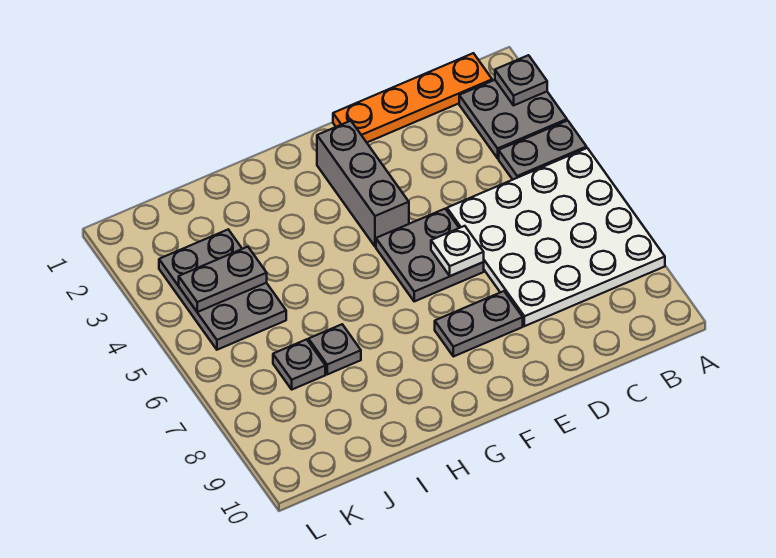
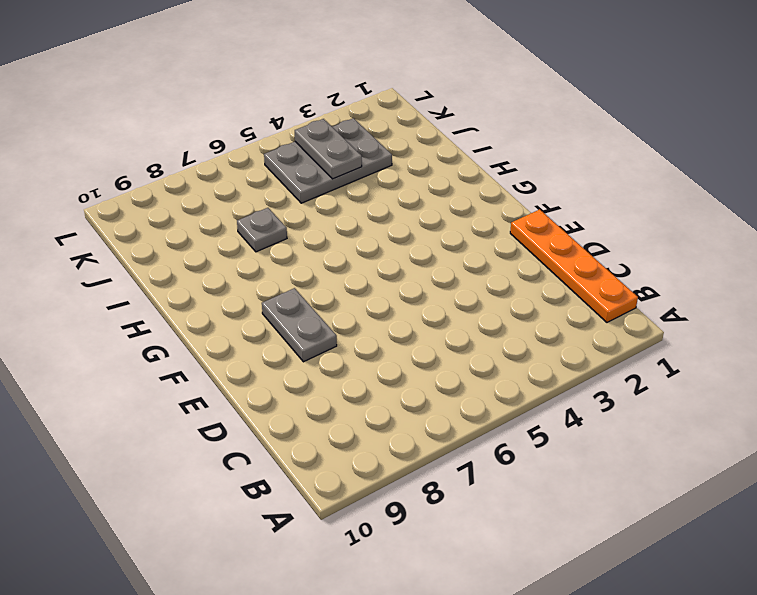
none -> grey 2x2 plate [459,80,567,158]
none -> grey 1x2 plate [499,121,587,180]
none -> white 4x4 plate [447,148,665,326]

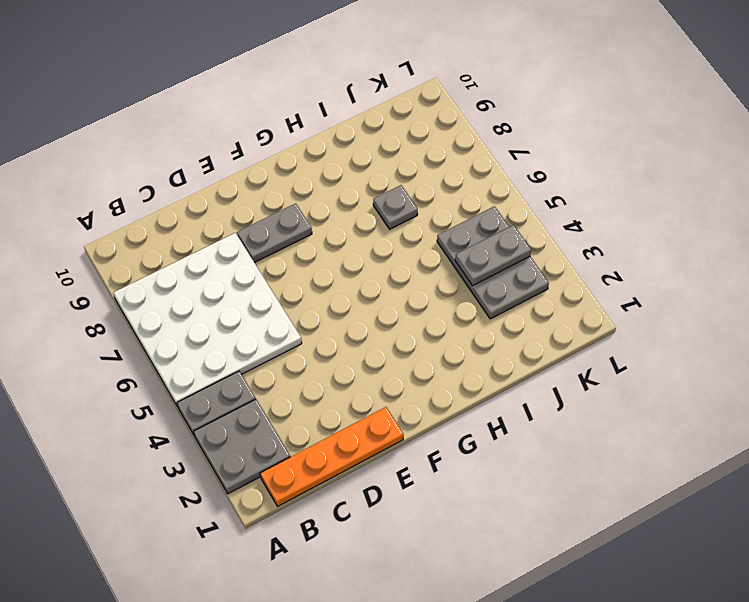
none -> grey 2x2 plate [376,209,484,301]
none -> grey 1x3 brick [317,121,409,247]
none -> grey 1x1 plate [273,339,325,389]

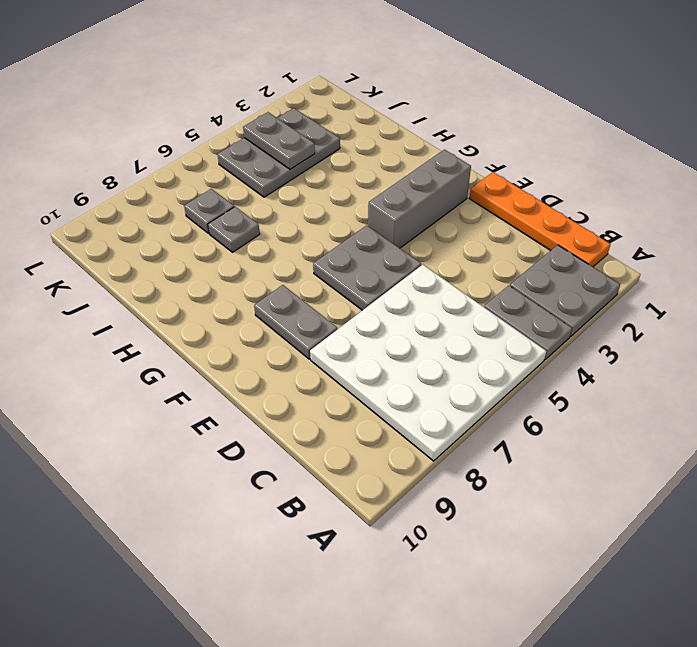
none -> grey 1x1 plate [495,55,547,105]
none -> white 1x1 plate [431,226,484,276]

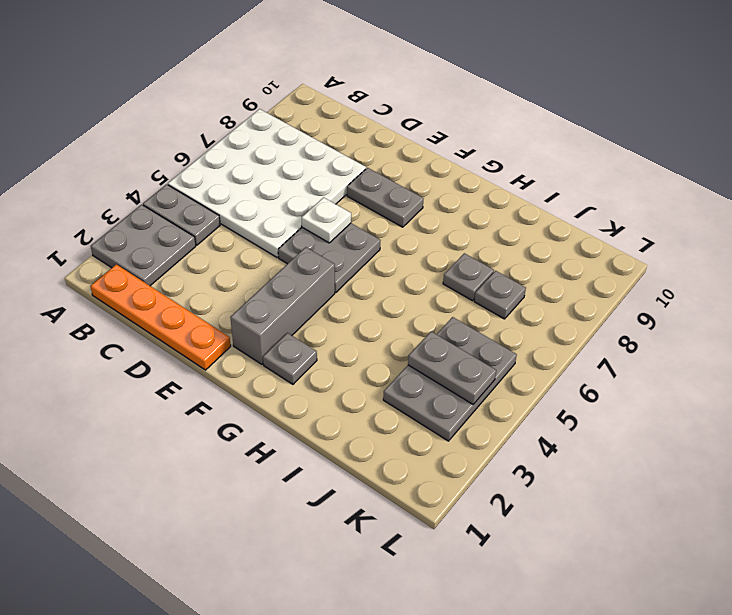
grey 1x1 plate [263,333,317,384] -> grey 1x1 plate moved to [495,55,547,105]

